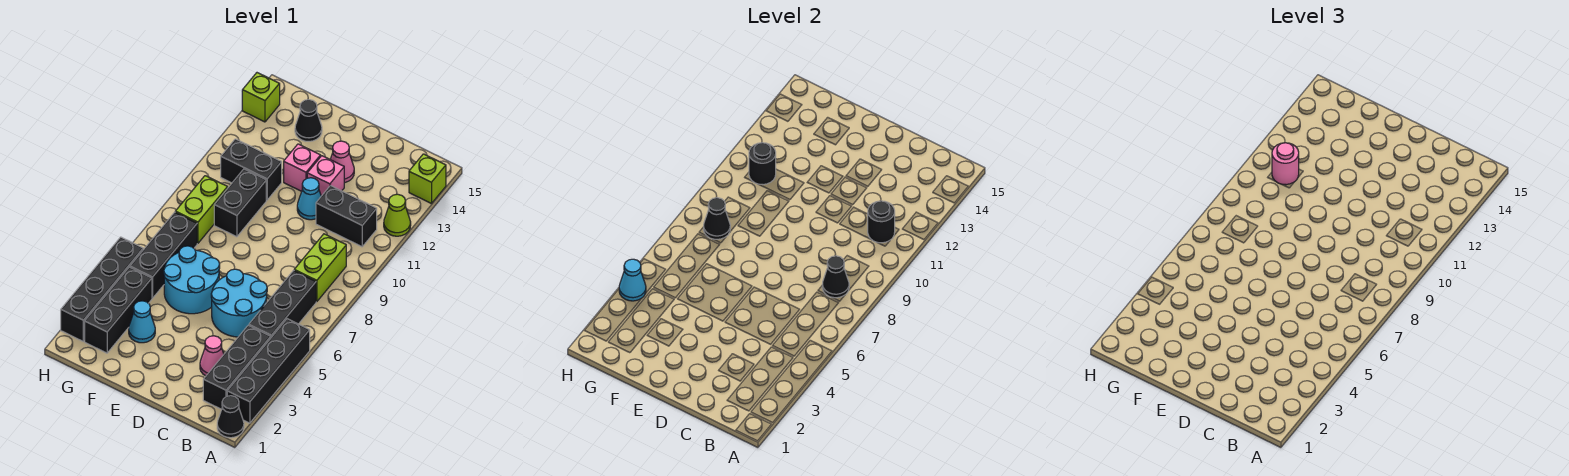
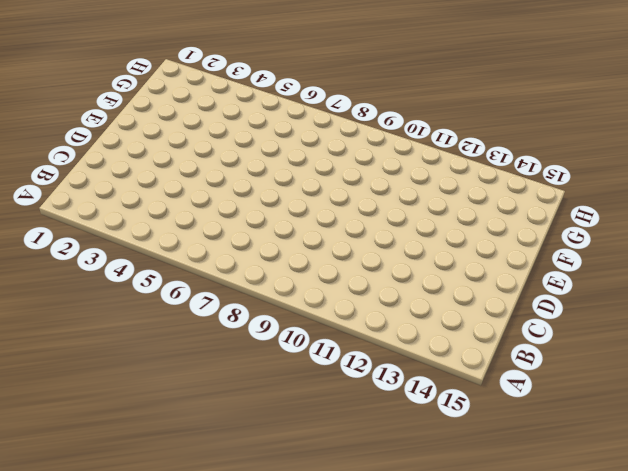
none -> black 1x1 cone [217,396,244,438]
none -> black 1x4 brick [227,319,310,423]
none -> lime 1x1 cone [384,194,411,236]
none -> lime 1x1 brick [409,154,446,204]

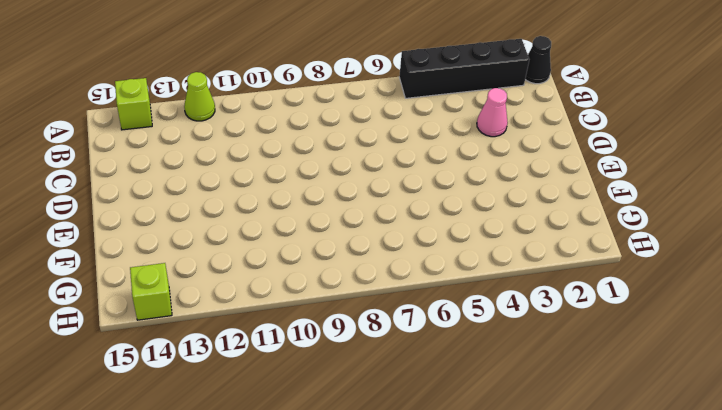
none -> black 1x3 brick [203,325,271,409]
none -> black 1x3 brick [249,270,316,337]
none -> lime 1x2 brick [294,234,346,302]
none -> black 1x2 brick [316,186,377,247]

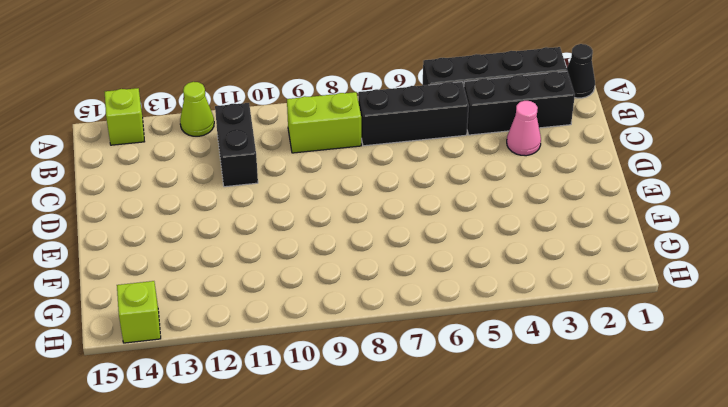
none -> cyan 2x2 round brick [211,269,267,337]
none -> cyan 1x1 cone [297,178,321,220]
none -> pink 1x1 brick [307,156,344,196]
none -> pink 1x1 cone [330,141,354,183]

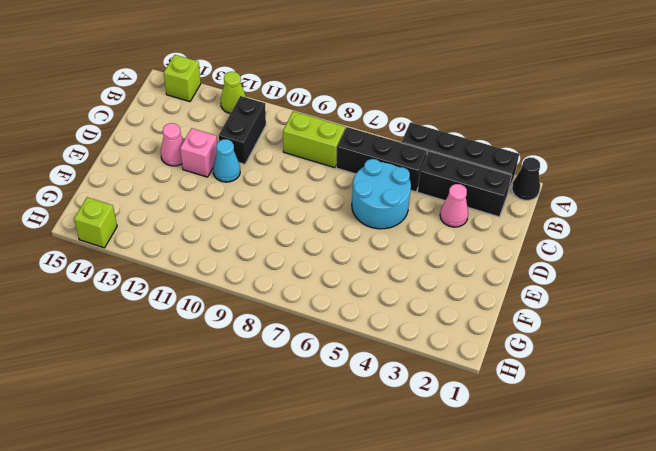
none -> cyan 2x2 round brick [164,246,220,314]
none -> pink 1x1 brick [284,144,321,191]
none -> cyan 1x1 cone [129,301,155,343]
none -> black 1x2 brick [214,169,266,237]

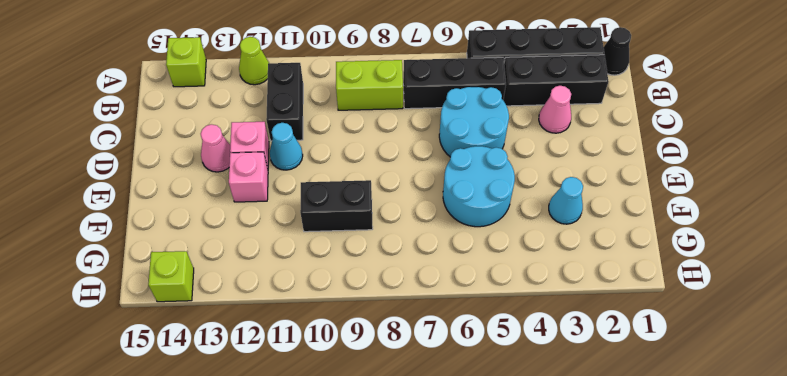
none -> black 1x2 brick [221,139,282,200]
none -> black 1x1 cone [295,100,322,141]
none -> black 1x3 brick [85,267,152,353]
none -> black 1x3 brick [130,212,197,298]

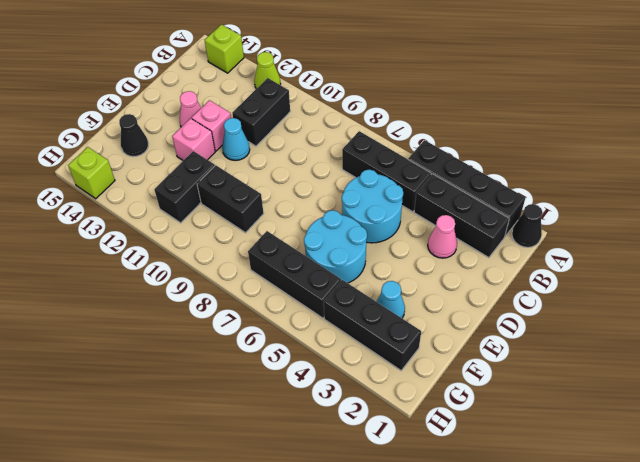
none -> lime 1x2 brick [294,234,346,302]
none -> lime 1x2 brick [175,176,228,243]
none -> black 1x4 brick [61,237,143,341]
none -> black 1x1 cone [822,256,849,298]

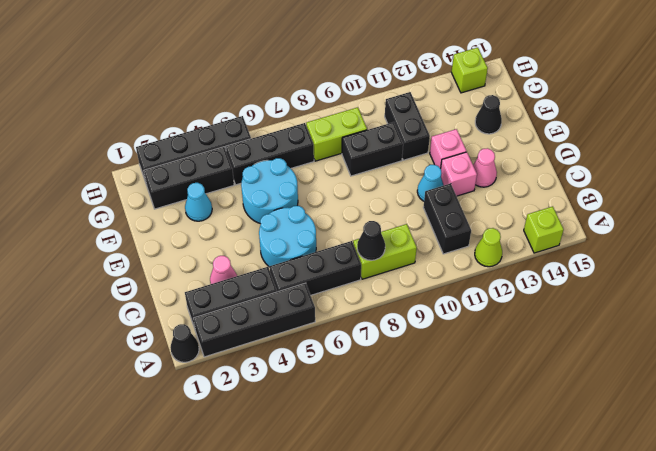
none -> black 1x1 round brick [868,201,895,243]
none -> black 1x1 cone [704,198,730,239]
none -> black 1x1 round brick [749,143,776,185]
none -> cyan 1x1 cone [619,259,646,301]

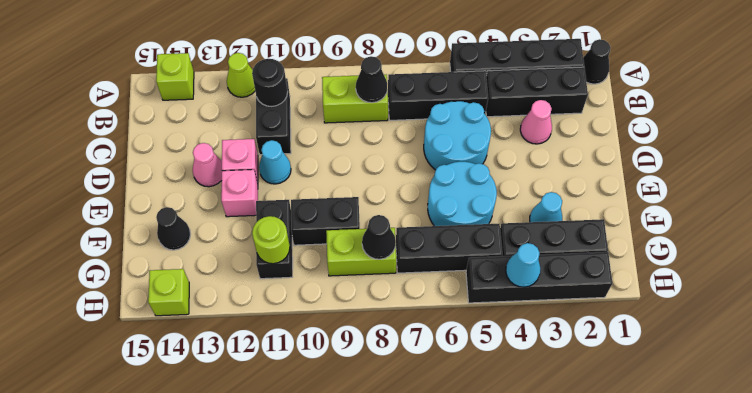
lime 1x1 round brick [252,216,290,264] -> black 1x1 round brick [749,143,776,185]
none -> pink 1x1 round brick [1272,143,1299,185]

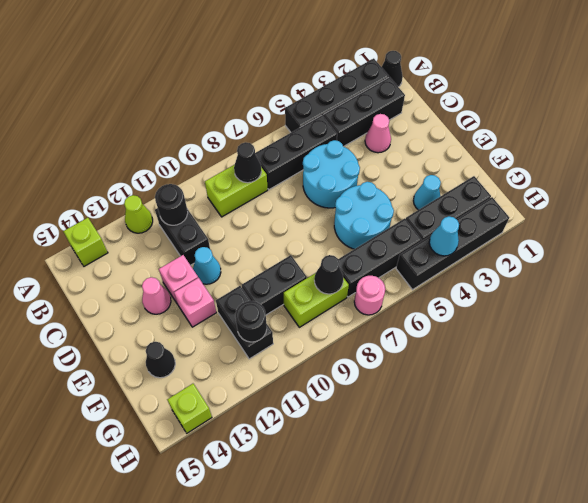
pink 1x1 round brick [354,276,385,315] -> pink 1x1 round brick moved to [1272,143,1299,185]

